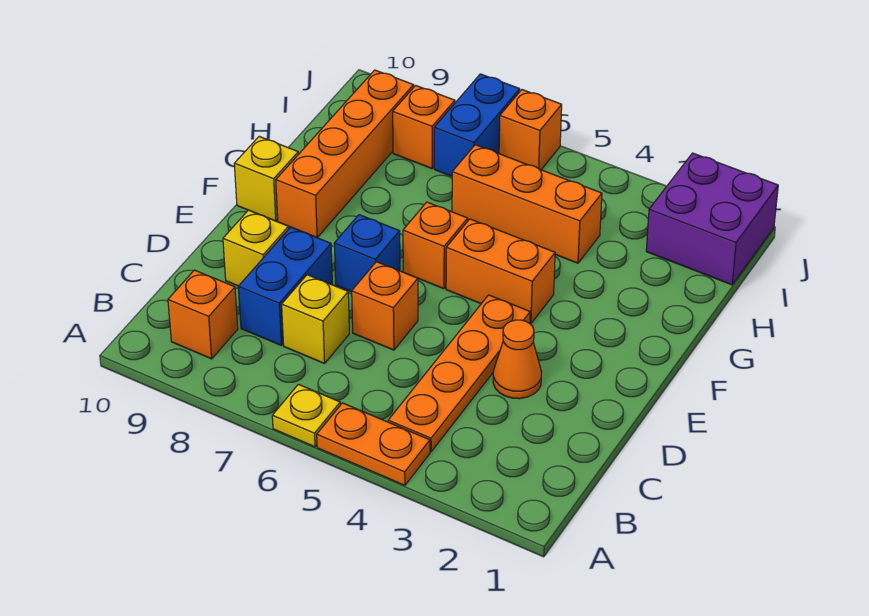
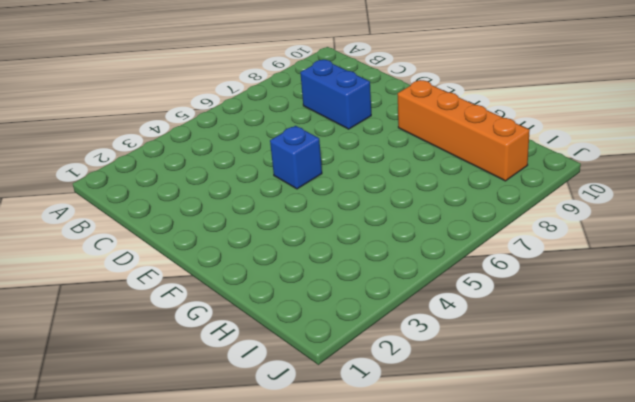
blue 1x1 brick [270,126,322,189] -> blue 1x1 brick moved to [334,215,400,292]
none -> orange 1x2 plate [317,403,430,485]
none -> yellow 1x1 plate [272,384,340,447]
none -> orange 1x4 plate [388,295,530,452]

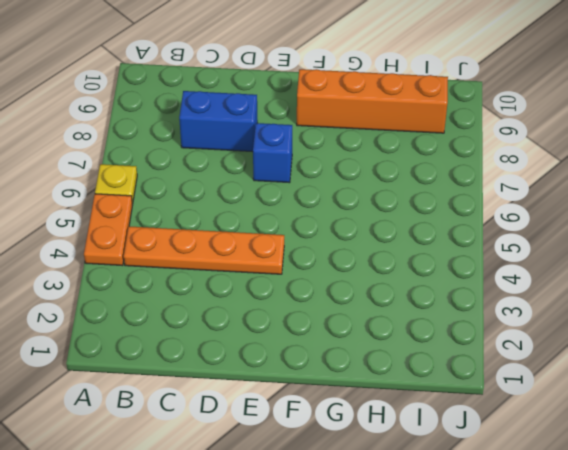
none -> orange 1x1 brick [168,270,238,359]
none -> yellow 1x1 brick [282,275,349,363]
none -> orange 1x1 cone [493,320,542,399]

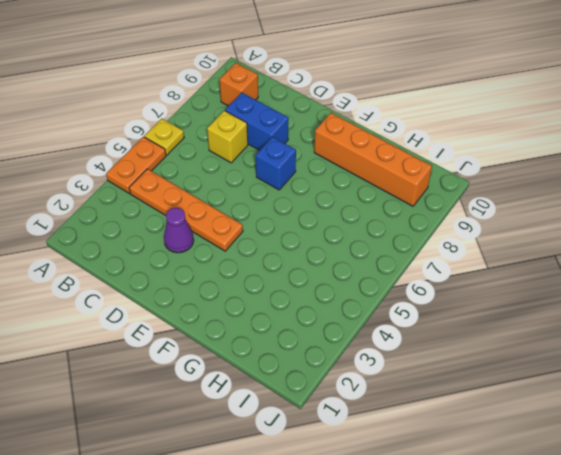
purple 1x1 cone [164,208,194,253] -> orange 1x1 cone [493,320,542,399]
none -> orange 1x1 brick [352,262,418,350]
none -> yellow 1x1 brick [223,210,289,286]
none -> orange 1x2 brick [446,219,555,324]

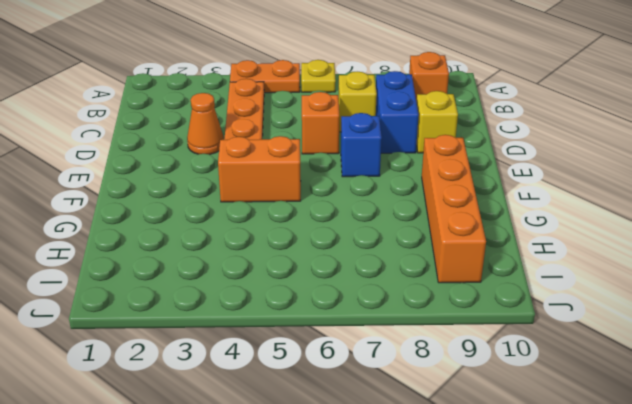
none -> orange 1x1 brick [403,202,468,289]
none -> yellow 1x1 brick [234,136,298,221]
none -> orange 1x3 brick [452,145,602,263]

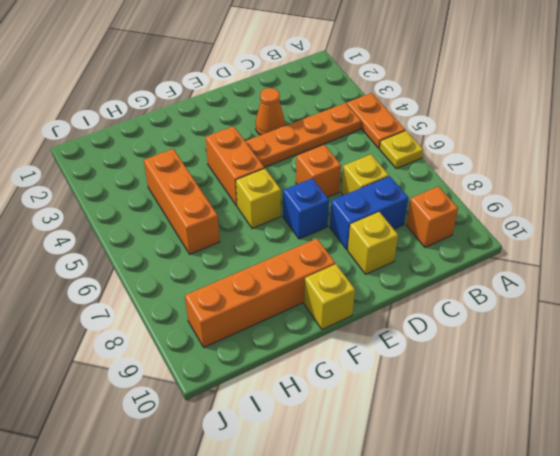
yellow 1x1 brick [236,168,281,229] -> orange 1x1 brick [403,202,468,289]
none -> purple 2x2 brick [646,153,778,285]
none -> blue 1x2 brick [434,74,520,176]
none -> orange 1x1 brick [393,85,455,169]

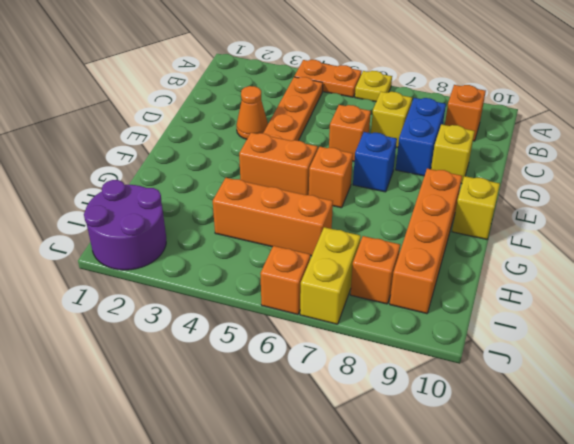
purple 2x2 round brick [84,180,166,270] -> purple 2x2 brick [646,153,778,285]
yellow 1x2 brick [300,227,361,324] -> blue 1x2 brick [434,74,520,176]

